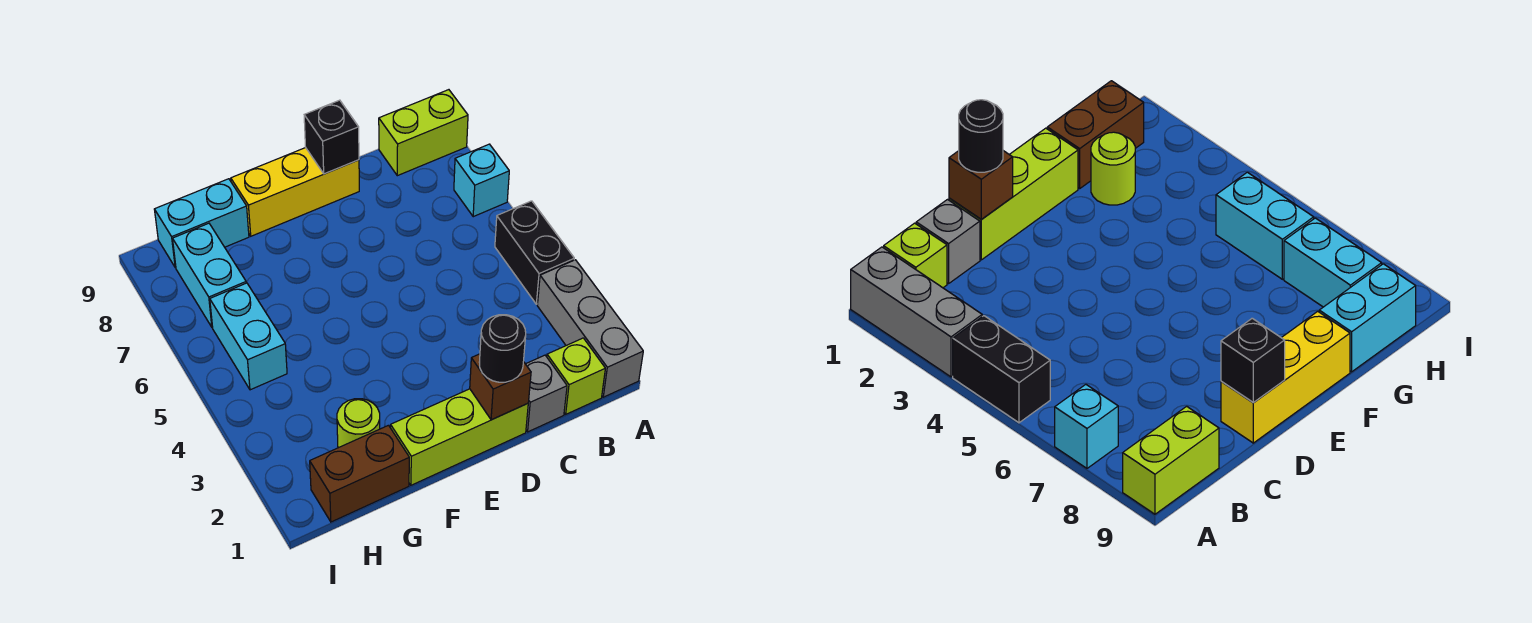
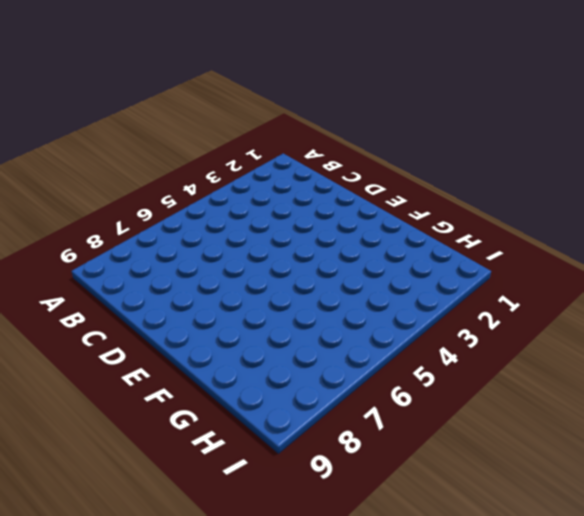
none -> grey 1x3 brick [537,260,643,397]
none -> black 1x2 brick [495,201,574,304]
none -> cyan 1x1 brick [454,144,509,217]

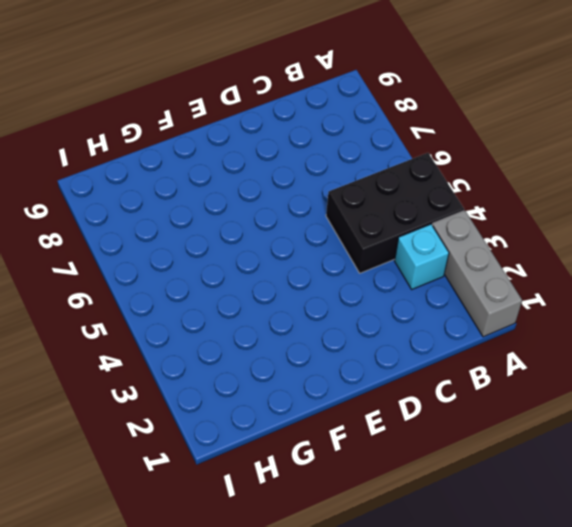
black 2x3 brick [326,153,464,273] -> black 1x2 brick [495,201,574,304]
cyan 1x1 brick [395,224,449,289] -> cyan 1x1 brick moved to [454,144,509,217]
none -> lime 1x2 brick [379,90,468,176]
none -> lime 1x1 brick [547,338,605,414]
none -> grey 1x1 brick [526,355,567,432]

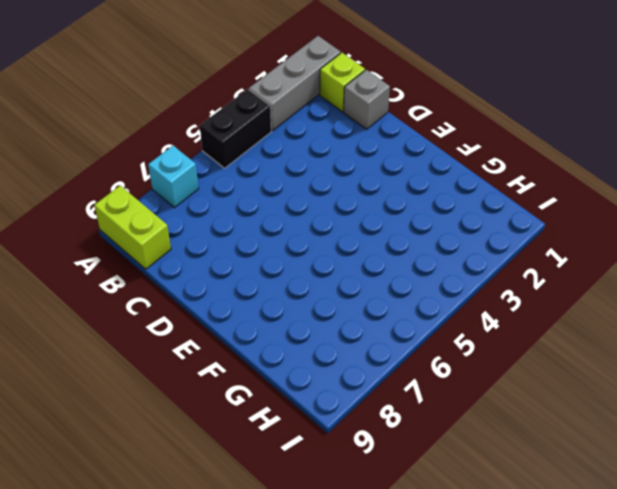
none -> lime 1x3 brick [391,389,528,485]
none -> yellow 1x3 brick [231,148,359,236]
none -> brown 1x2 brick [310,425,409,522]

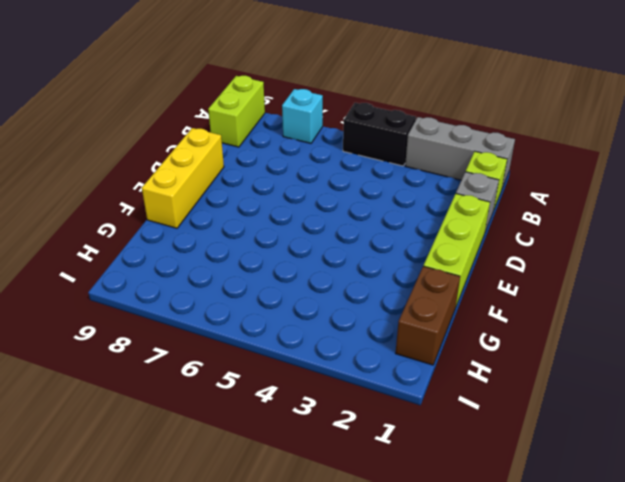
none -> lime 1x1 round brick [337,399,380,448]
none -> cyan 1x2 brick [154,179,249,268]
none -> cyan 1x2 brick [210,283,287,390]

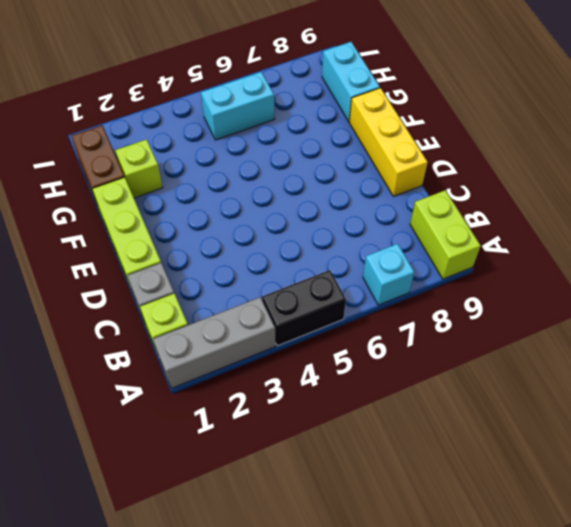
lime 1x1 brick [115,139,163,198] -> lime 1x1 round brick [337,399,380,448]
none -> cyan 1x2 brick [173,223,246,327]
none -> brown 1x1 brick [470,354,531,420]
none -> black 1x1 brick [304,100,359,174]

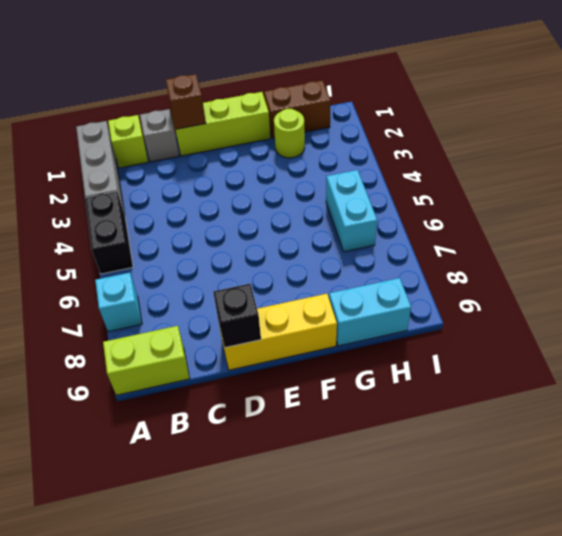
none -> cyan 1x2 brick [173,223,246,327]
none -> black 1x1 round brick [479,315,526,382]

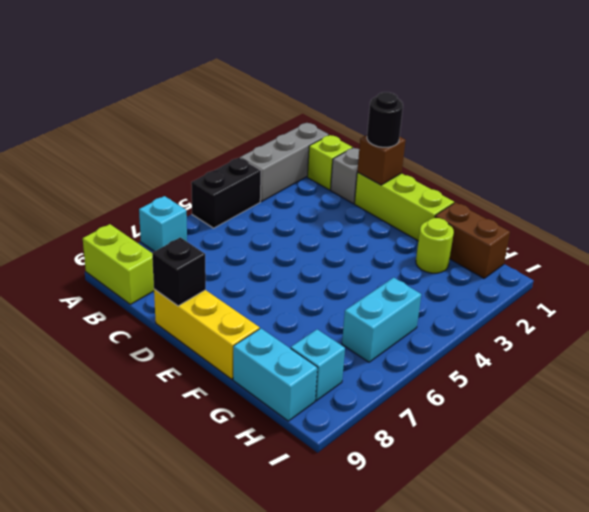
cyan 1x1 brick [291,329,345,401] -> cyan 1x2 brick [173,223,246,327]

